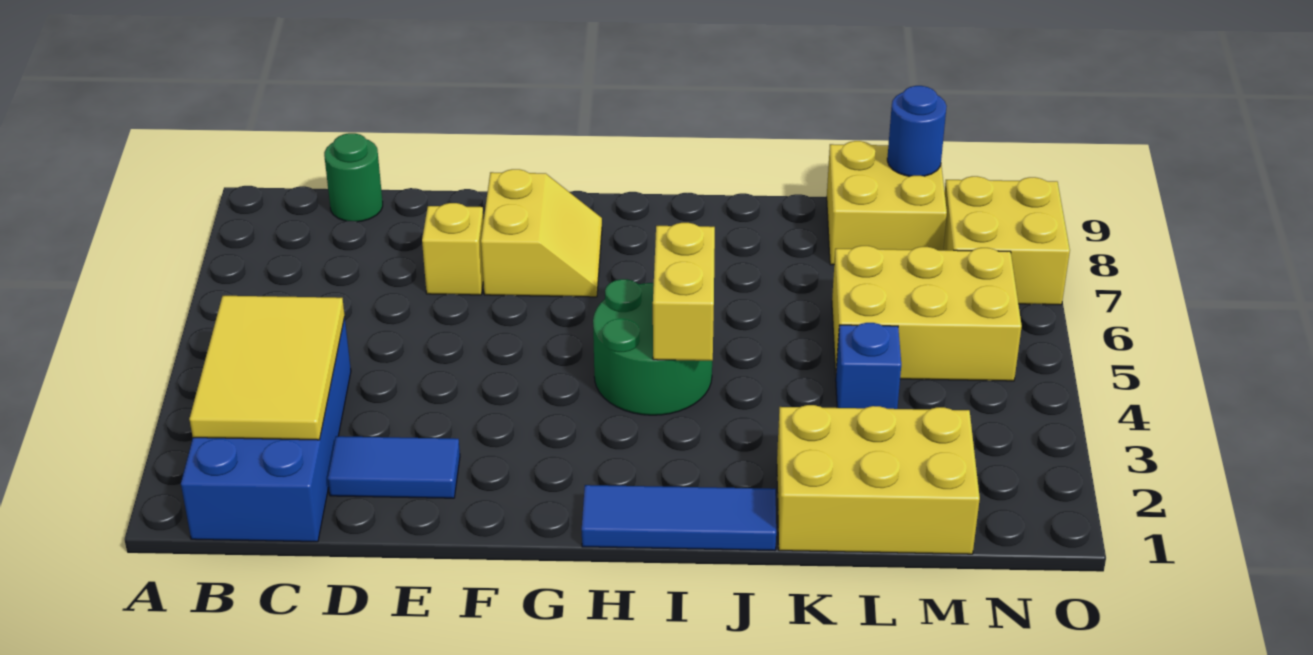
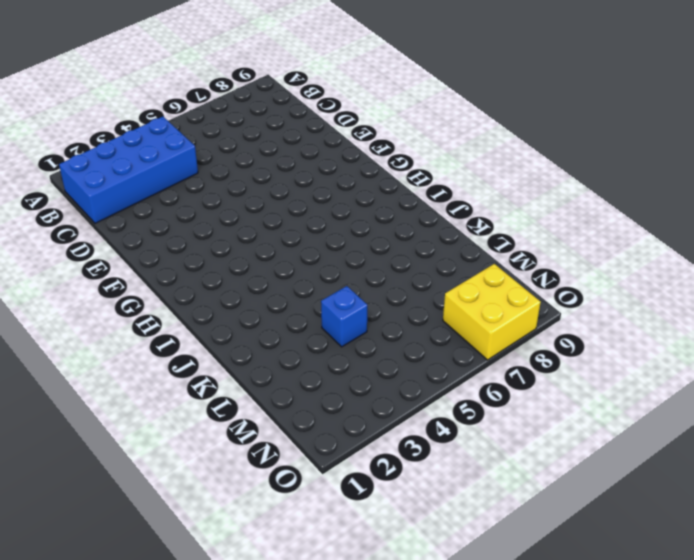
none -> green 1x1 round brick [324,133,383,222]
none -> blue 1x2 tile [328,436,460,498]
none -> yellow 1x1 brick [422,203,484,295]

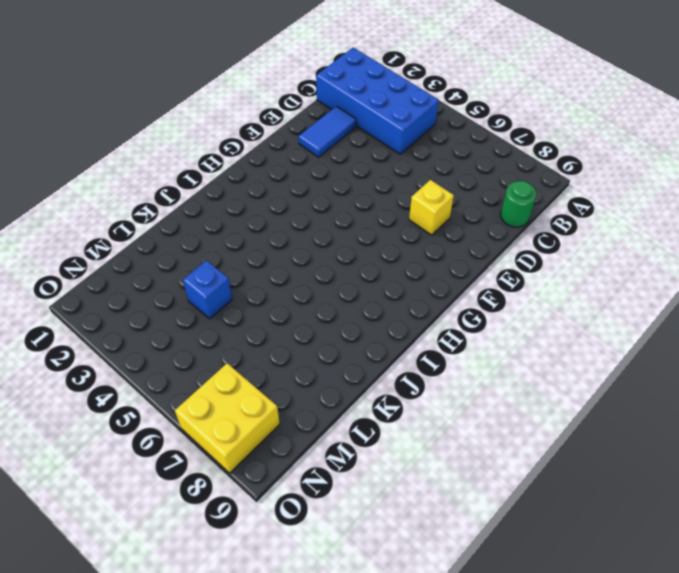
none -> yellow 2x2 slope [481,169,602,297]
none -> blue 1x3 tile [582,485,776,550]
none -> green 2x2 round brick [593,279,712,415]

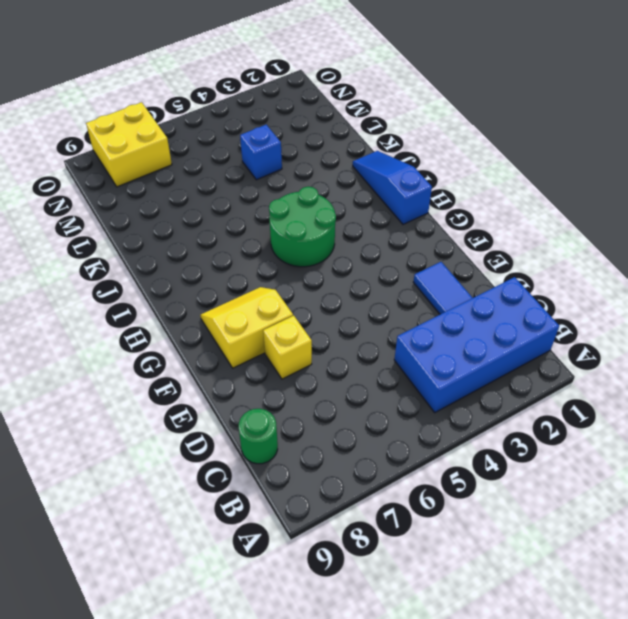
blue 1x3 slope [353,151,432,224] -> blue 1x3 tile [582,485,776,550]
none -> yellow 2x3 brick [777,405,980,554]
none -> yellow 2x3 brick [832,246,1022,381]
none -> yellow 2x2 brick [827,141,947,265]

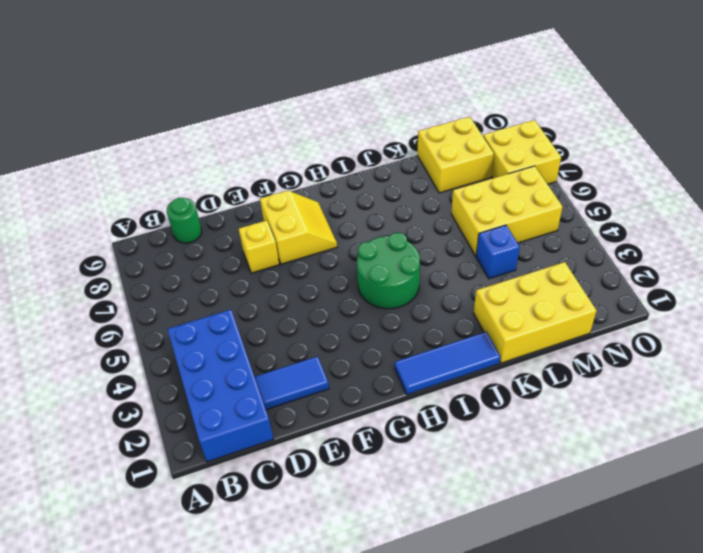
none -> yellow 2x3 tile [189,296,345,440]
none -> yellow 1x2 brick [653,223,715,361]
none -> blue 1x1 round brick [887,86,947,176]

